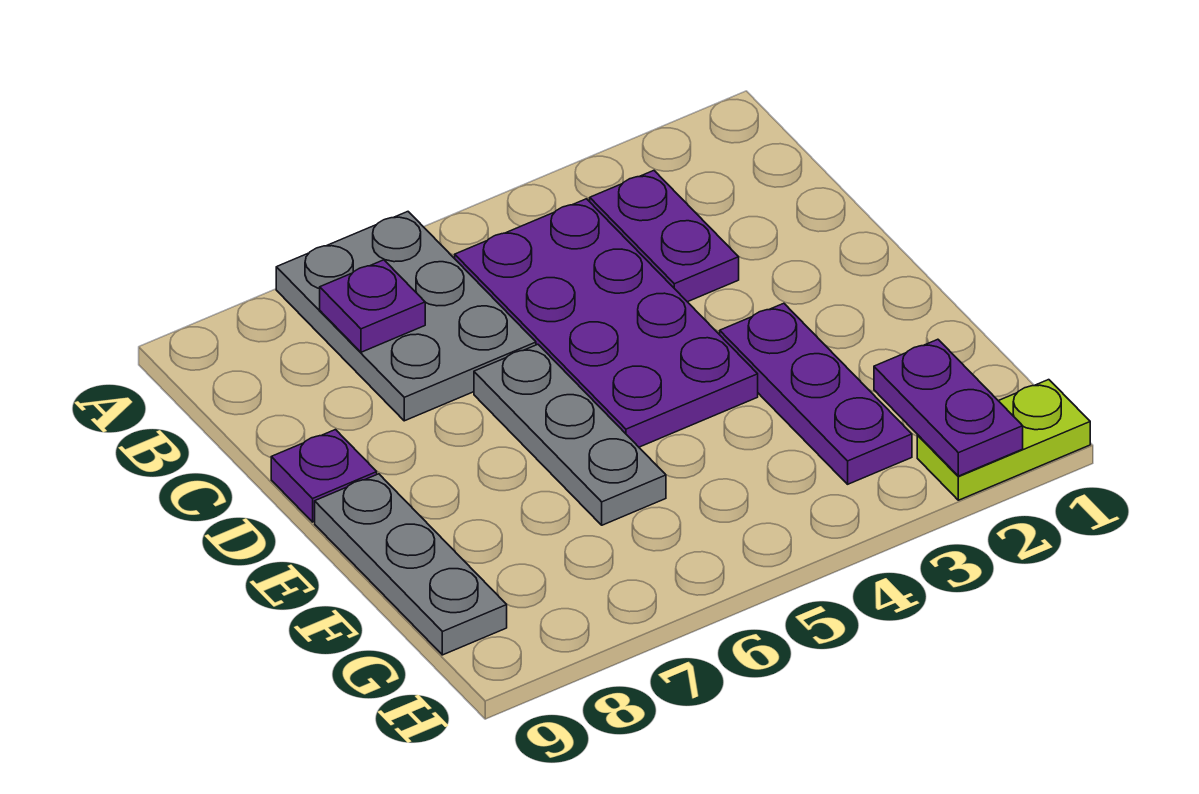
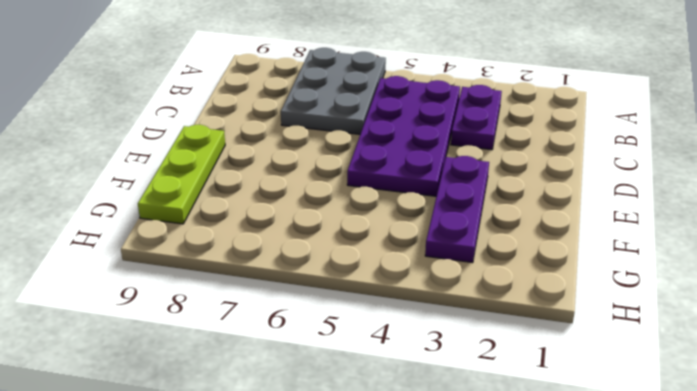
lime 1x3 plate [138,125,225,224] -> grey 1x3 plate [315,474,507,655]
none -> grey 1x3 plate [474,344,666,525]
none -> purple 1x1 plate [271,430,377,522]

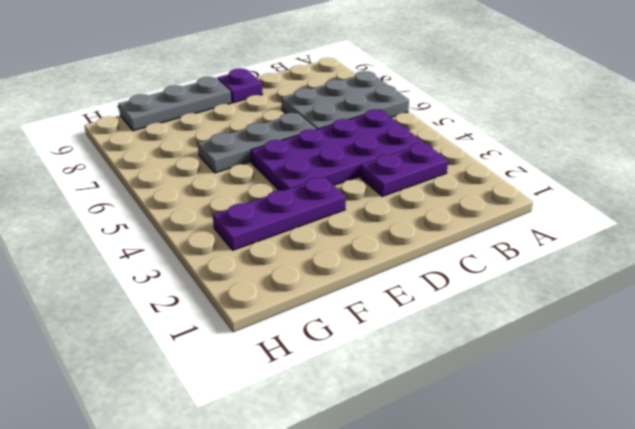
none -> lime 1x2 plate [917,380,1090,500]
none -> purple 1x1 plate [320,260,425,352]

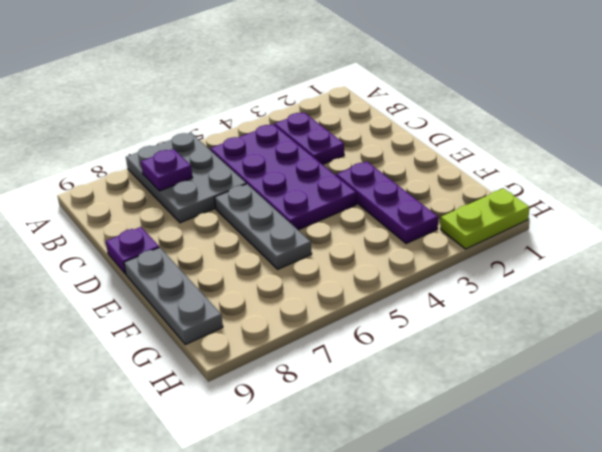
none -> purple 1x2 plate [874,339,1023,476]

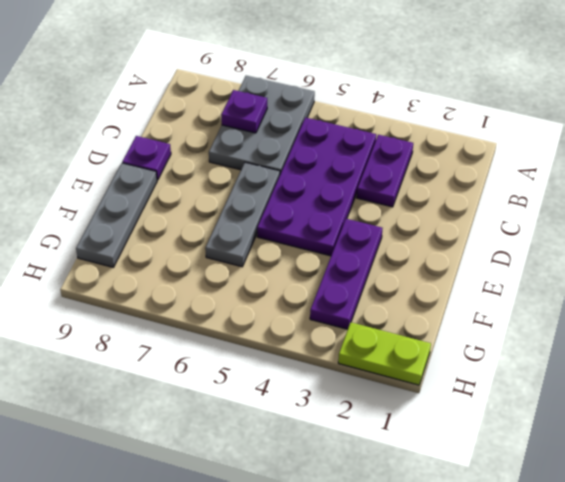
none -> purple 1x2 plate [874,339,1023,476]

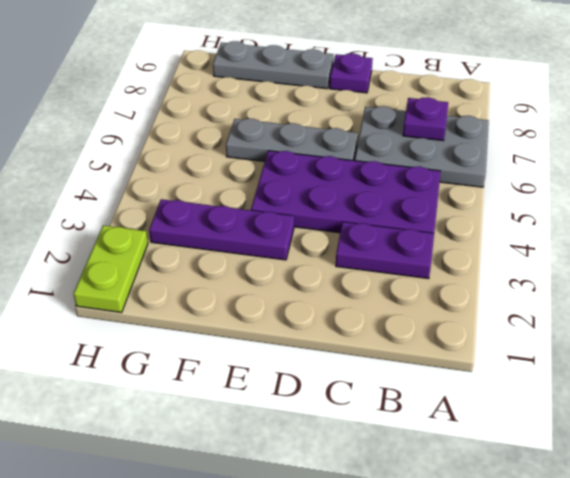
none -> purple 1x2 plate [874,339,1023,476]

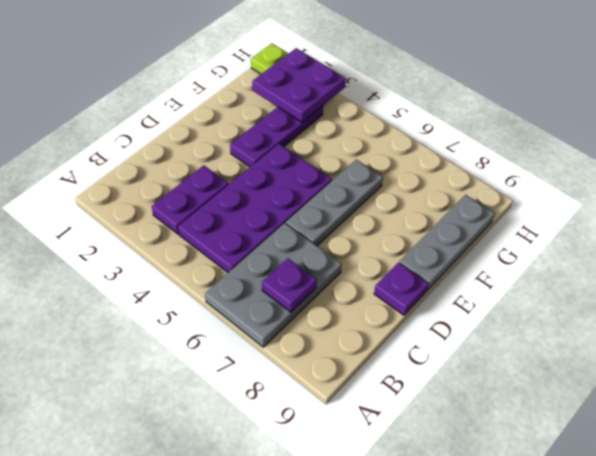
purple 2x2 plate [252,48,346,122] -> purple 1x2 plate [874,339,1023,476]

